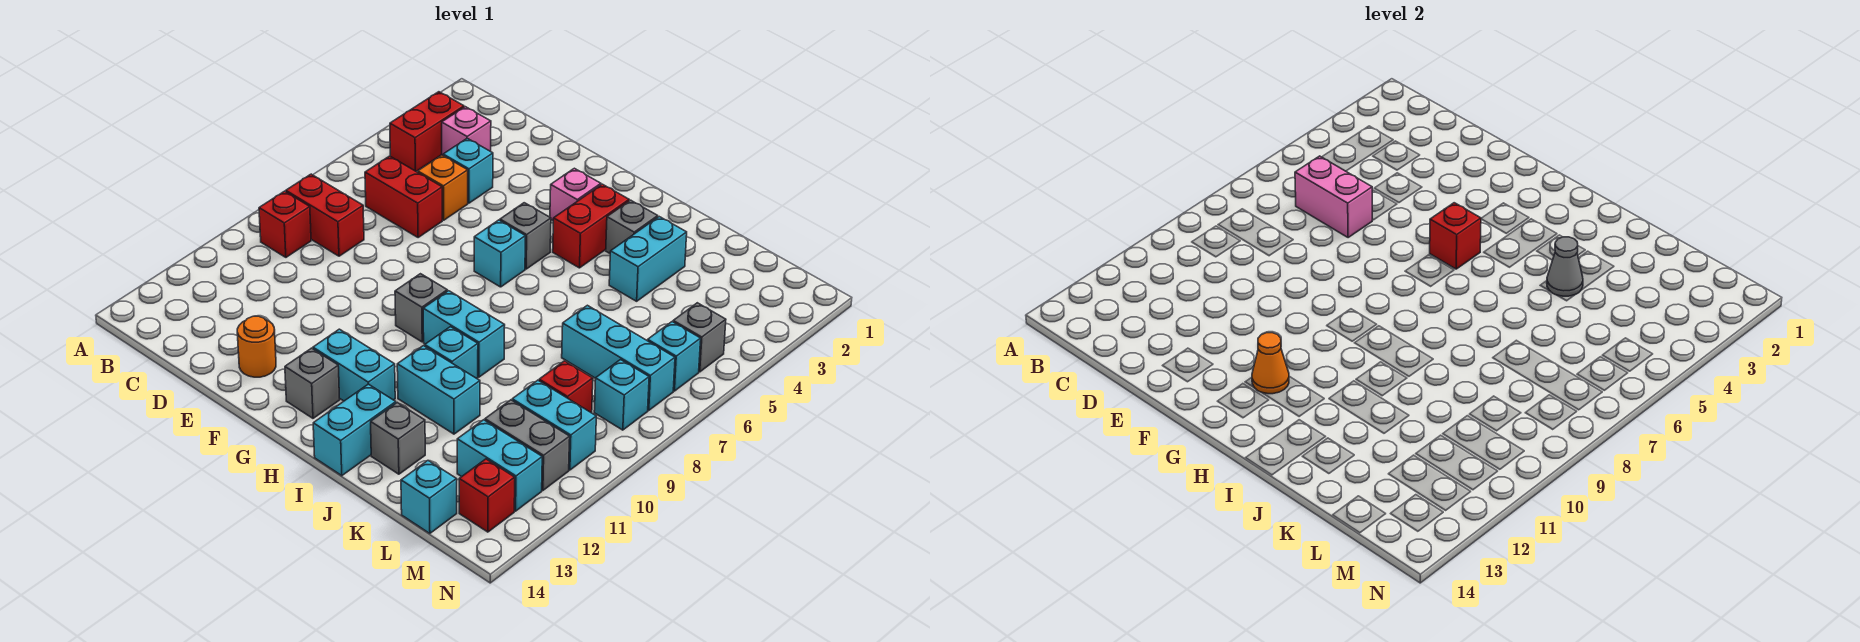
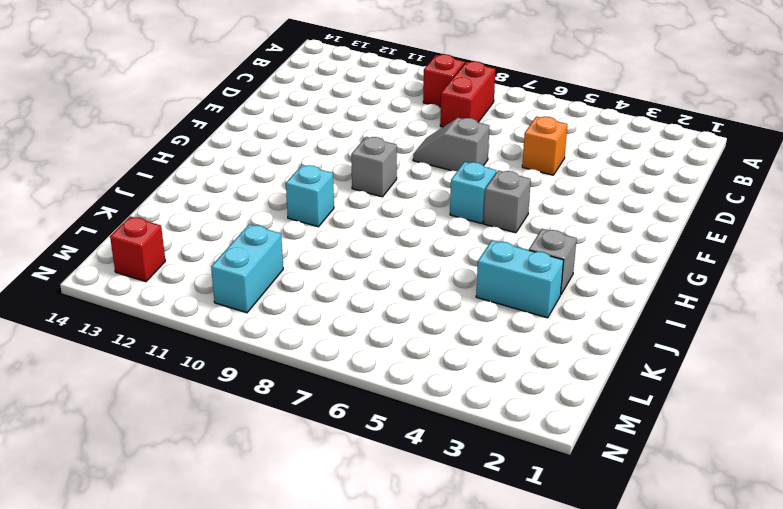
grey 1x2 slope [413,118,489,171] -> none
none -> red 1x2 brick [390,92,464,172]
none -> pink 1x1 brick [442,107,491,155]
none -> red 1x2 brick [365,156,442,238]
none -> cyan 1x1 brick [443,138,493,203]

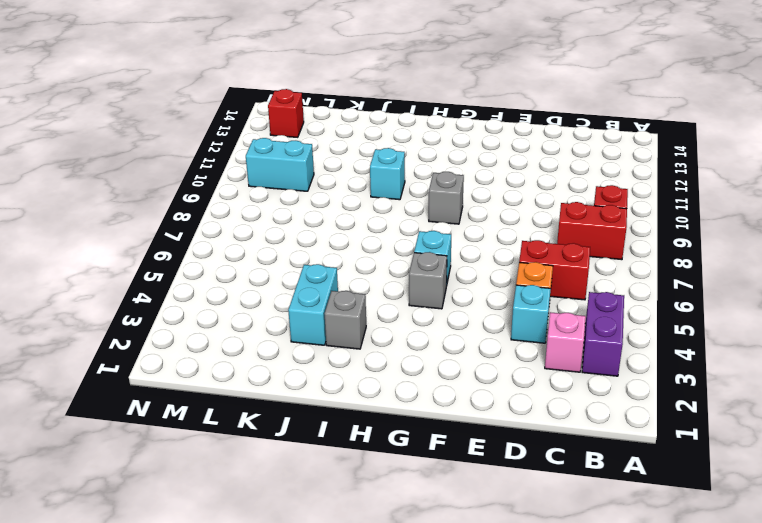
purple 1x2 brick [582,292,624,376] -> red 1x2 brick [390,92,464,172]
none -> orange 1x1 round brick [237,316,276,377]
none -> pink 1x1 brick [550,168,601,220]
none -> cyan 1x2 brick [313,329,395,401]
none -> grey 1x1 brick [285,348,340,418]

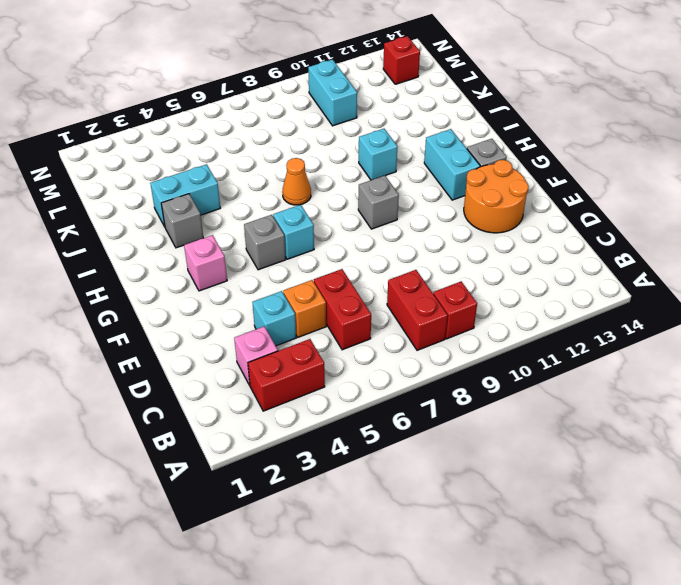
orange 2x2 round brick [464,160,529,233] -> orange 1x1 round brick [237,316,276,377]
orange 1x1 cone [282,158,311,205] -> orange 1x1 cone moved to [1252,333,1289,394]
none -> red 1x2 brick [553,184,629,268]
none -> cyan 1x2 brick [423,291,505,377]
none -> cyan 1x2 brick [397,346,480,434]
none -> cyan 1x2 brick [313,384,396,476]

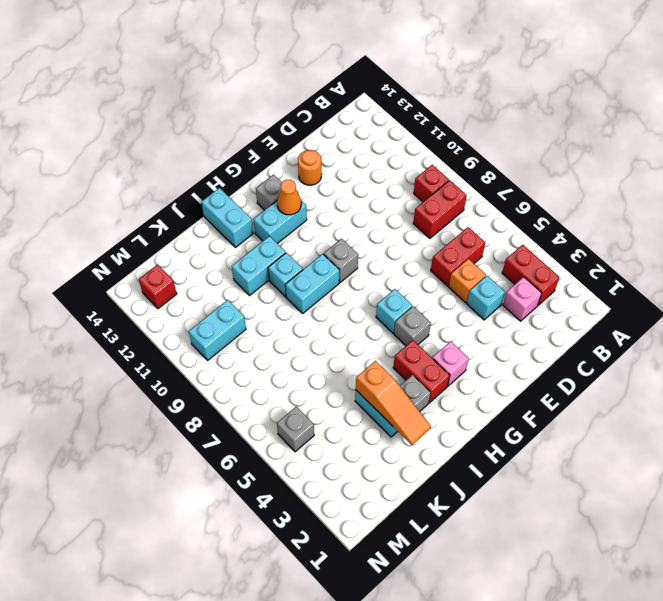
orange 1x3 slope [356,361,431,445] -> grey 1x1 cone [1547,237,1583,296]
none -> grey 1x1 brick [371,403,425,474]
none -> cyan 1x3 brick [562,305,675,410]
none -> red 1x1 brick [539,361,593,413]
none -> grey 1x2 brick [485,400,570,490]

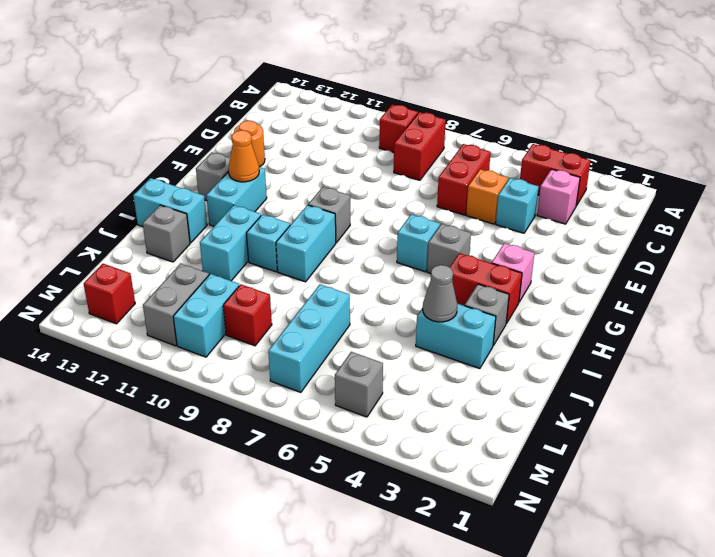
none -> cyan 1x2 brick [457,420,542,511]
none -> cyan 1x1 brick [401,461,457,533]
none -> cyan 1x1 brick [648,322,701,391]
none -> cyan 1x1 brick [594,360,649,430]

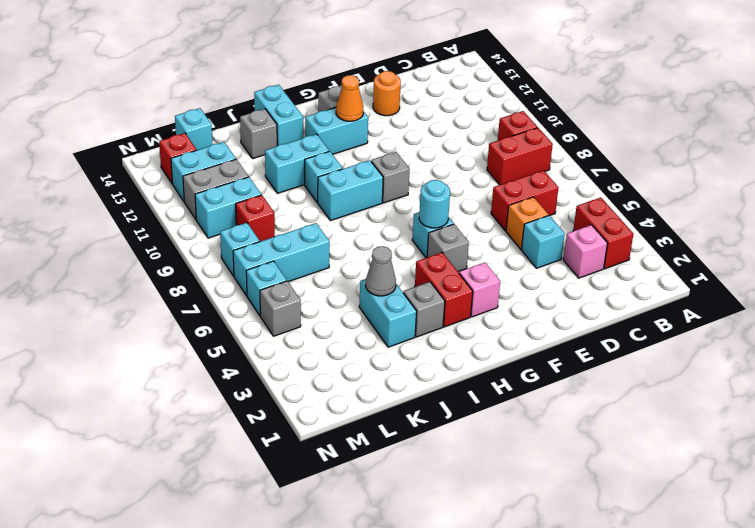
cyan 1x1 round brick [419,180,450,228] -> none
none -> pink 1x2 brick [1295,156,1372,238]
none -> red 1x1 brick [1430,203,1481,269]

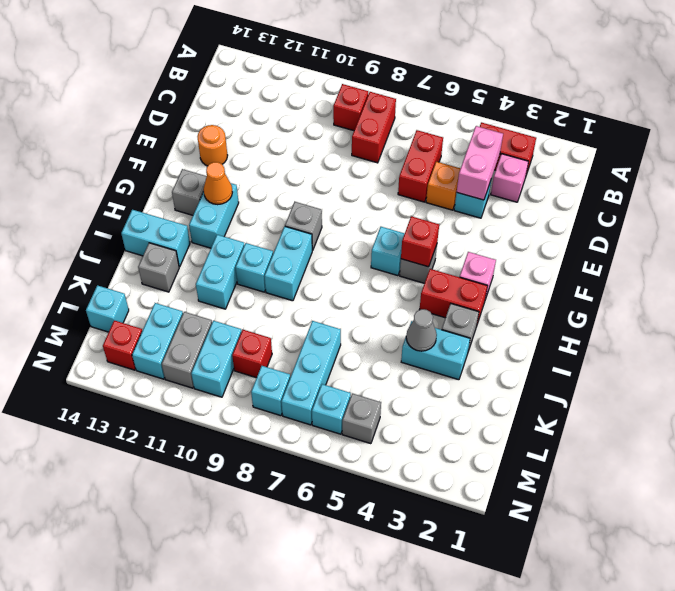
pink 1x2 brick [457,126,503,200] -> pink 1x2 brick moved to [1295,156,1372,238]

